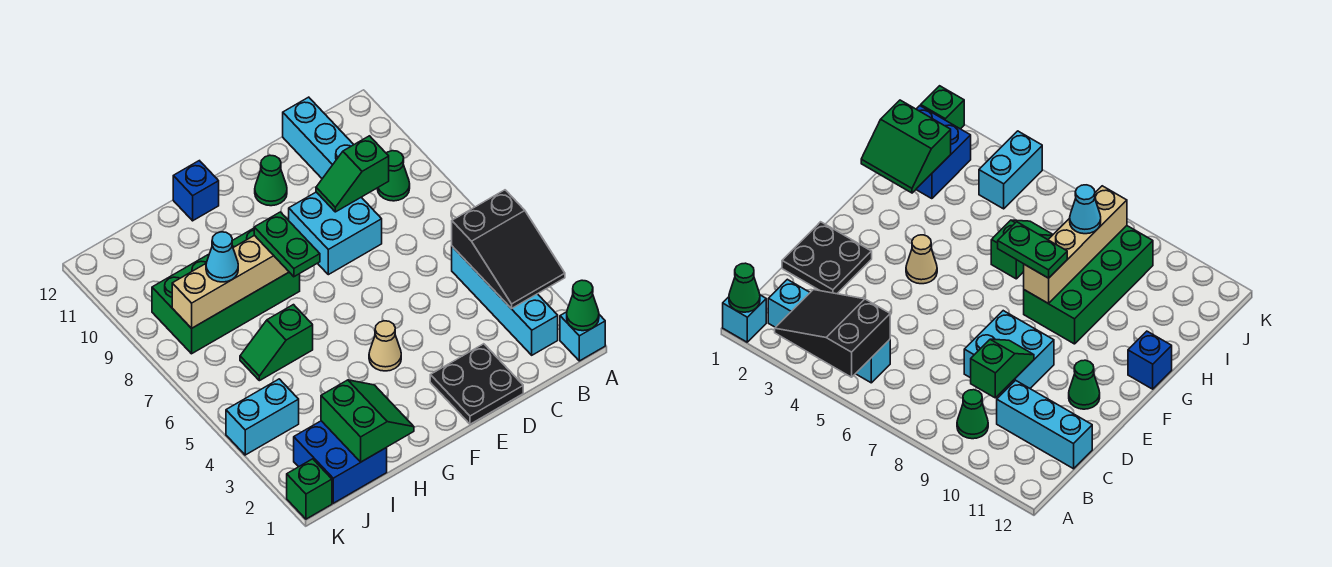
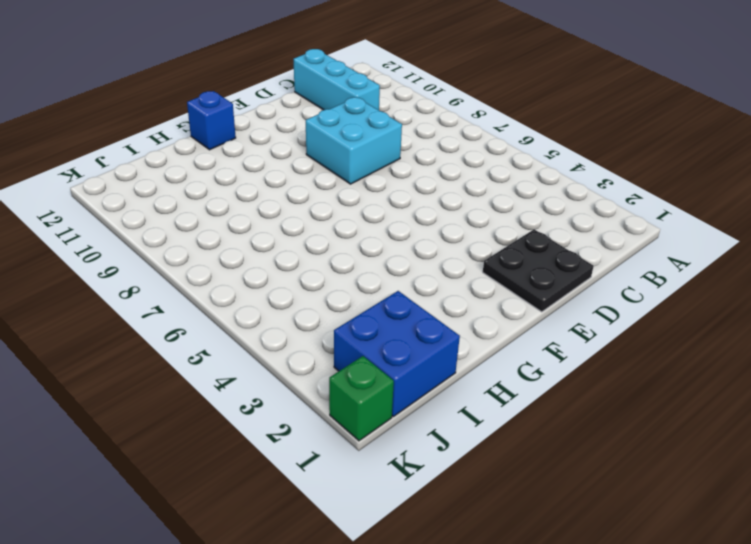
none -> cyan 1x1 brick [560,312,605,361]
none -> cyan 1x4 brick [452,246,558,355]
none -> green 1x1 cone [377,151,410,201]

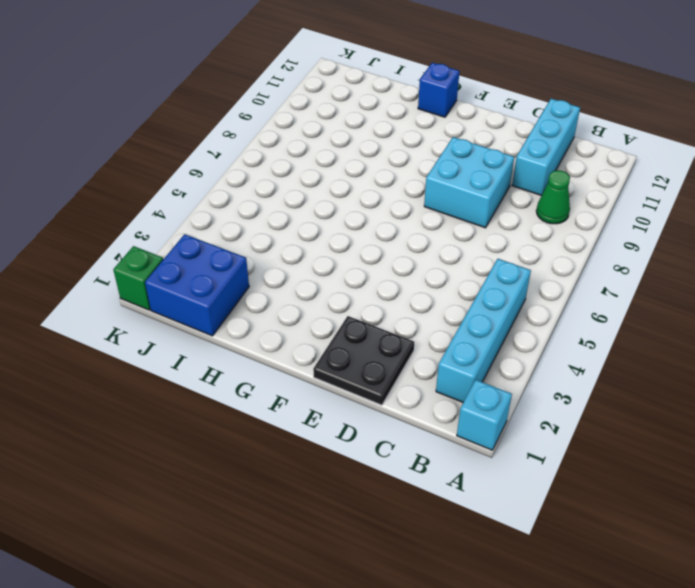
none -> green 1x1 cone [255,155,287,206]
none -> tan 1x1 cone [369,321,401,371]
none -> green 2x4 brick [152,228,300,354]

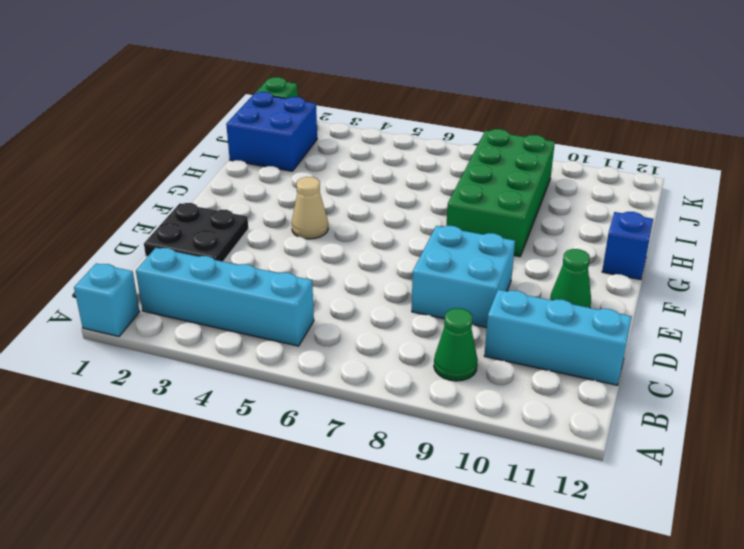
none -> green 1x2 slope [240,305,313,381]
none -> cyan 1x2 brick [226,379,299,455]
none -> green 1x1 cone [567,280,599,331]

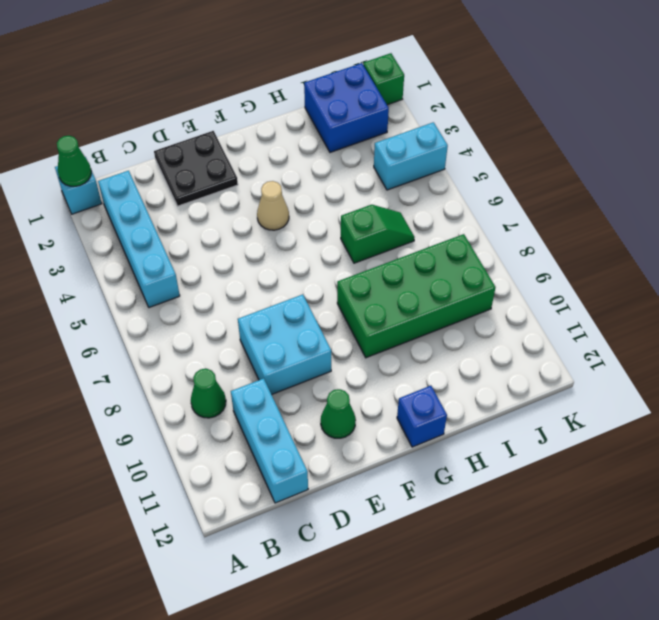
none -> black 2x3 slope [452,190,565,309]
none -> green 1x2 slope [316,136,389,212]
none -> tan 1x4 brick [172,235,289,328]

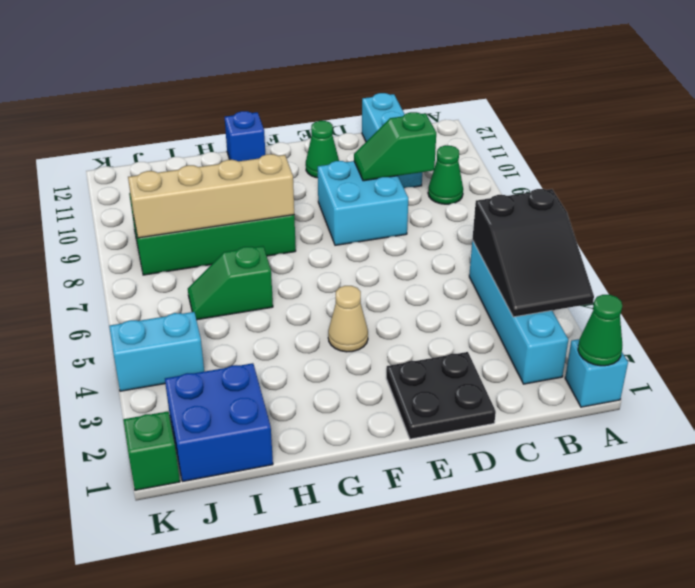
none -> green 2x2 slope [321,380,414,462]
none -> green 1x2 plate [254,212,320,277]
none -> cyan 1x1 cone [206,232,238,282]

